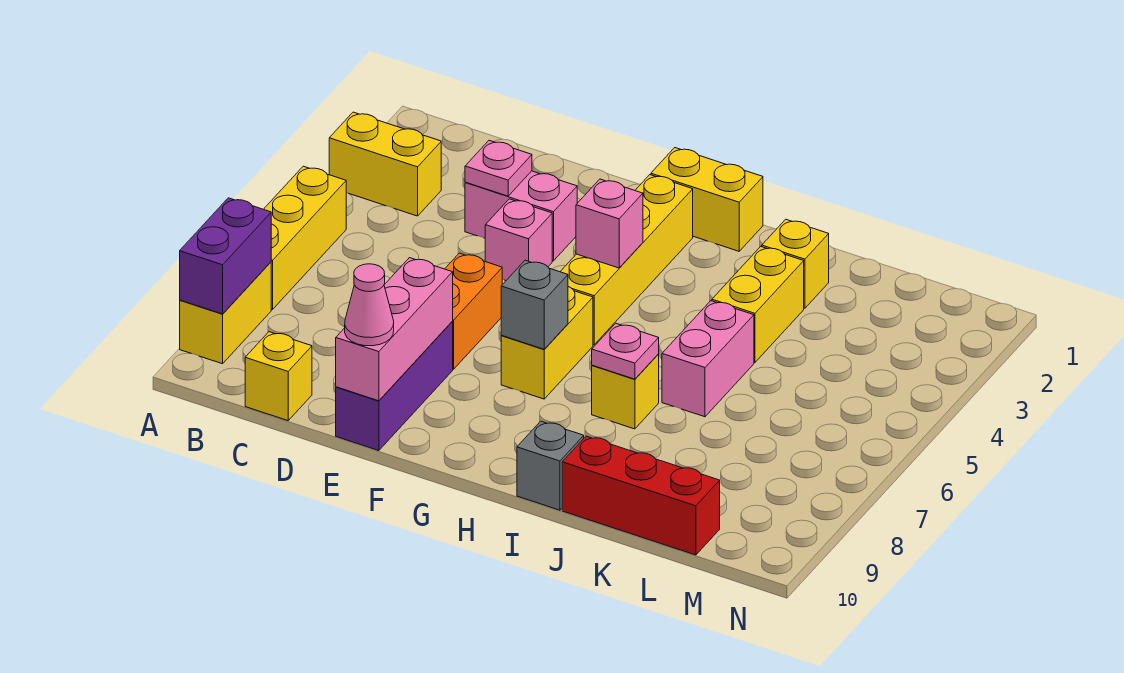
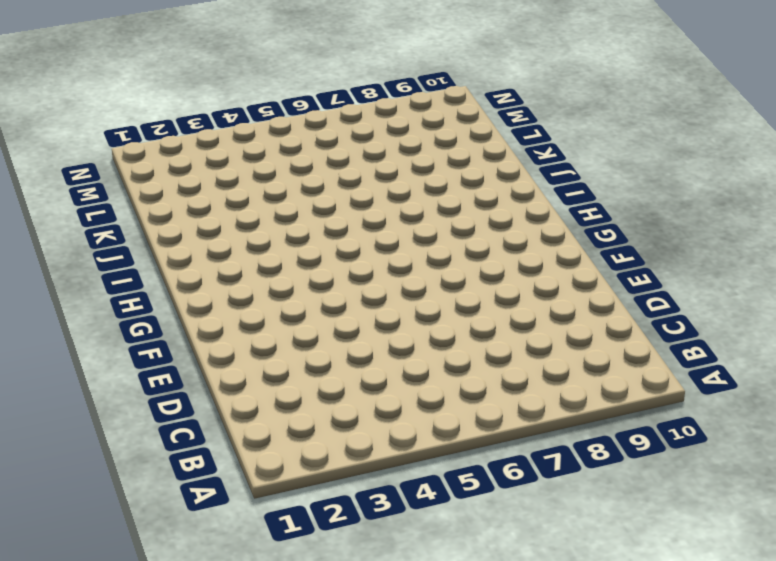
none -> yellow 1x2 brick [329,112,441,216]
none -> yellow 1x3 brick [264,166,346,310]
none -> yellow 1x2 brick [180,262,271,364]

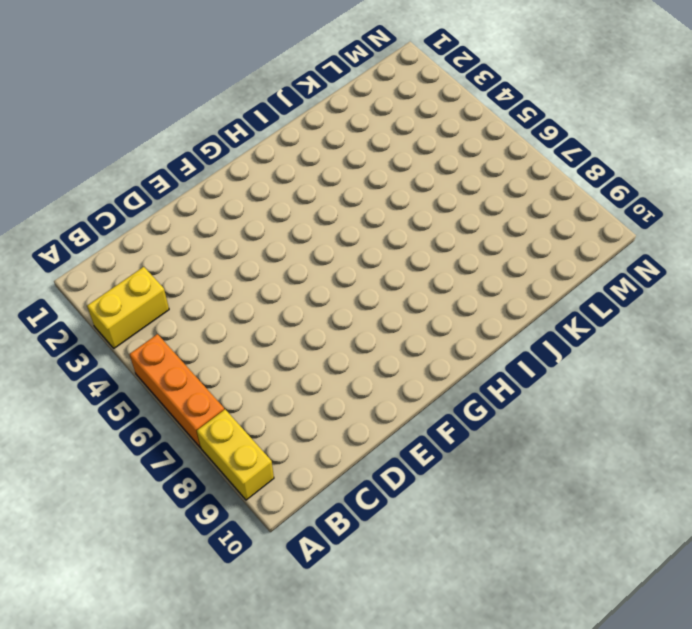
orange 1x3 brick [129,334,224,447] -> yellow 1x3 brick [264,166,346,310]
none -> yellow 1x1 brick [245,332,312,421]
none -> pink 1x2 brick [465,171,577,261]
none -> pink 1x1 brick [485,199,552,280]

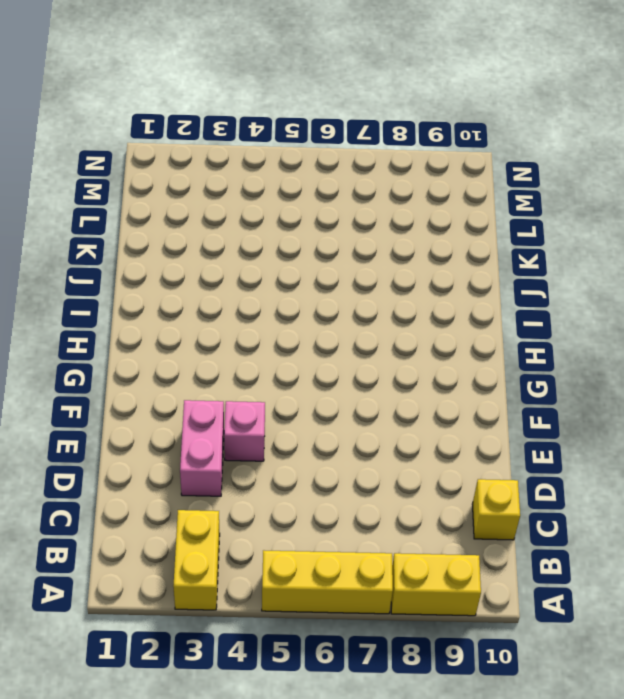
none -> orange 1x2 brick [445,253,502,369]
none -> purple 1x3 brick [336,322,453,451]
none -> yellow 1x2 brick [651,148,763,251]

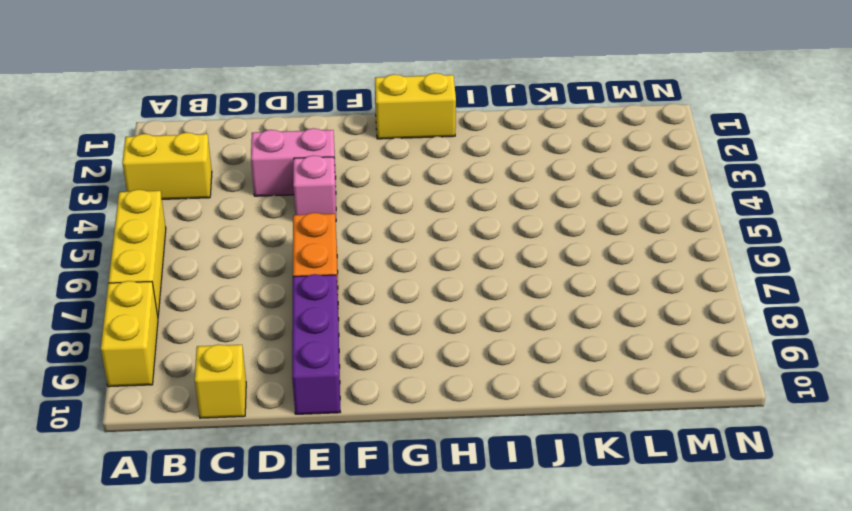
none -> yellow 1x4 brick [560,175,693,345]
none -> yellow 1x2 brick [501,287,593,399]
none -> yellow 1x1 brick [592,354,659,429]

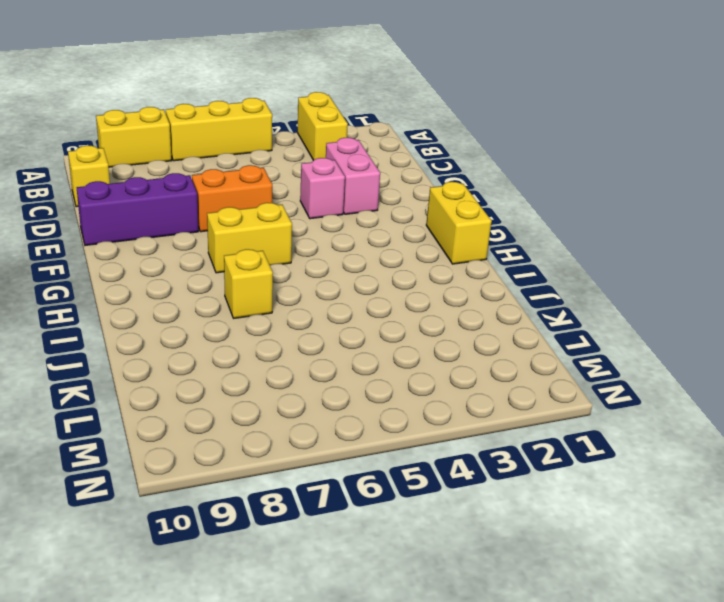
none -> yellow 1x4 brick [560,175,693,345]
none -> grey 1x1 brick [517,421,584,510]
none -> yellow 1x1 brick [762,219,829,308]

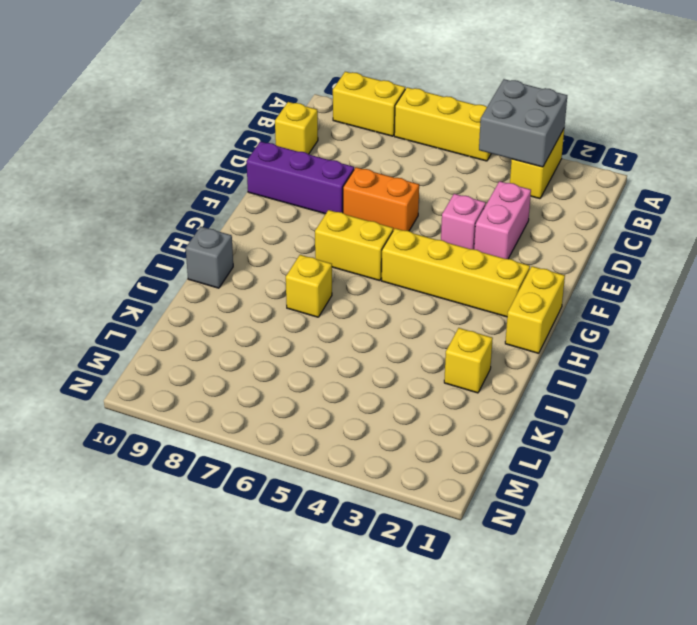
grey 2x2 brick [479,79,567,167] -> none
none -> yellow 1x2 brick [712,247,804,363]
none -> pink 1x2 brick [662,301,754,417]
none -> red 1x3 brick [562,436,720,555]

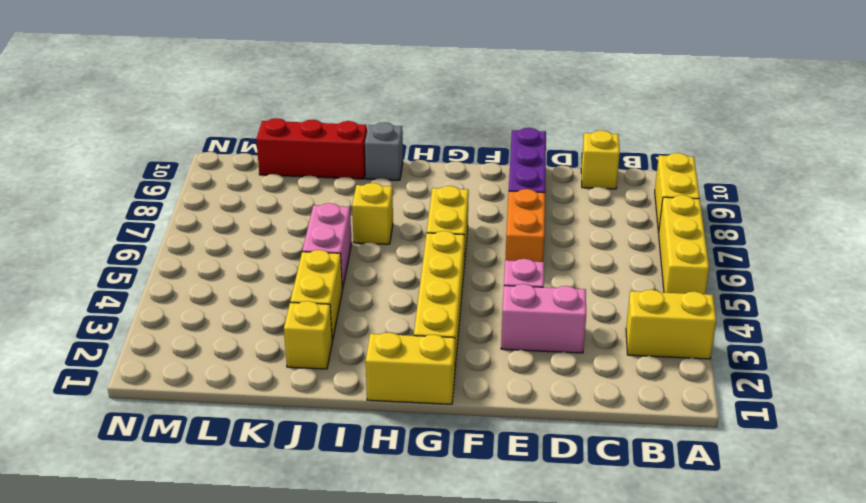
none -> purple 1x2 brick [180,198,271,314]
none -> pink 1x1 plate [465,140,532,196]
none -> pink 1x3 brick [336,258,453,401]

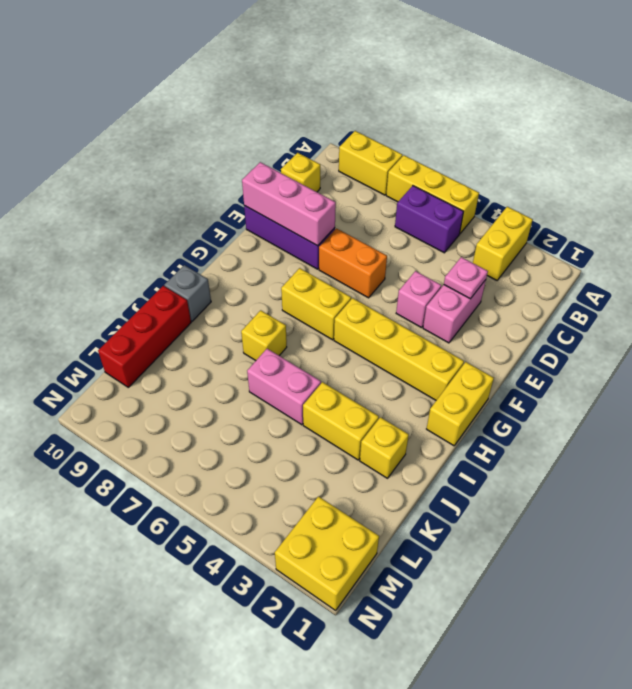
purple 1x2 brick [395,186,464,253] -> purple 1x2 brick moved to [180,198,271,314]
yellow 2x2 brick [275,496,379,610] -> none
none -> pink 1x1 brick [576,179,643,268]
none -> grey 1x1 brick [501,260,568,349]
none -> pink 1x1 plate [592,323,659,379]

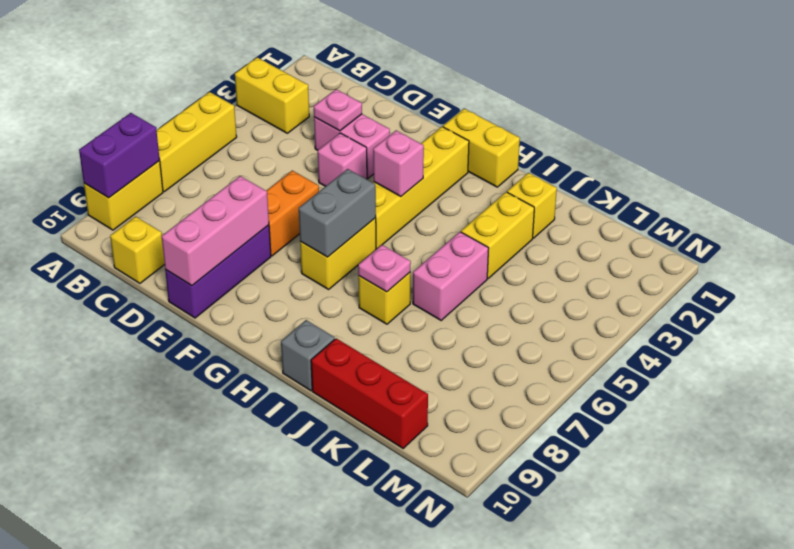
grey 1x2 brick [299,169,376,257] -> grey 1x1 brick [501,260,568,349]
none -> pink 1x1 cone [345,264,394,346]

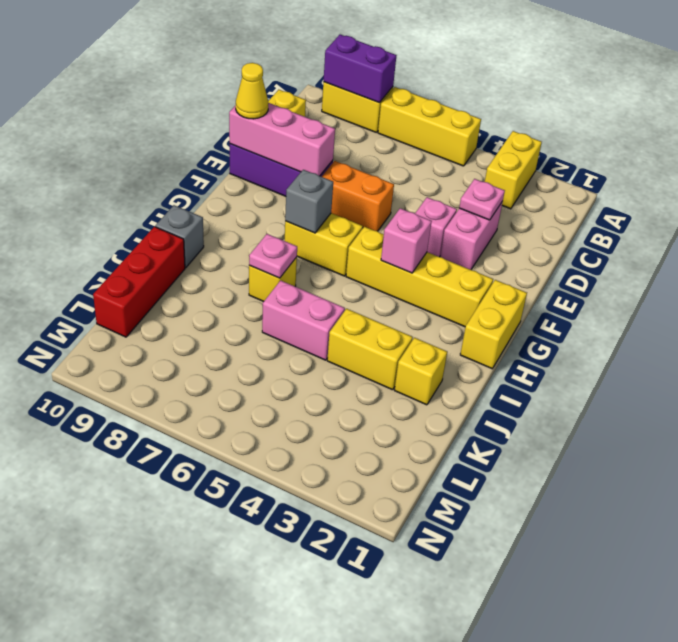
yellow 1x1 cone [236,63,268,119] -> pink 1x1 cone [345,264,394,346]

